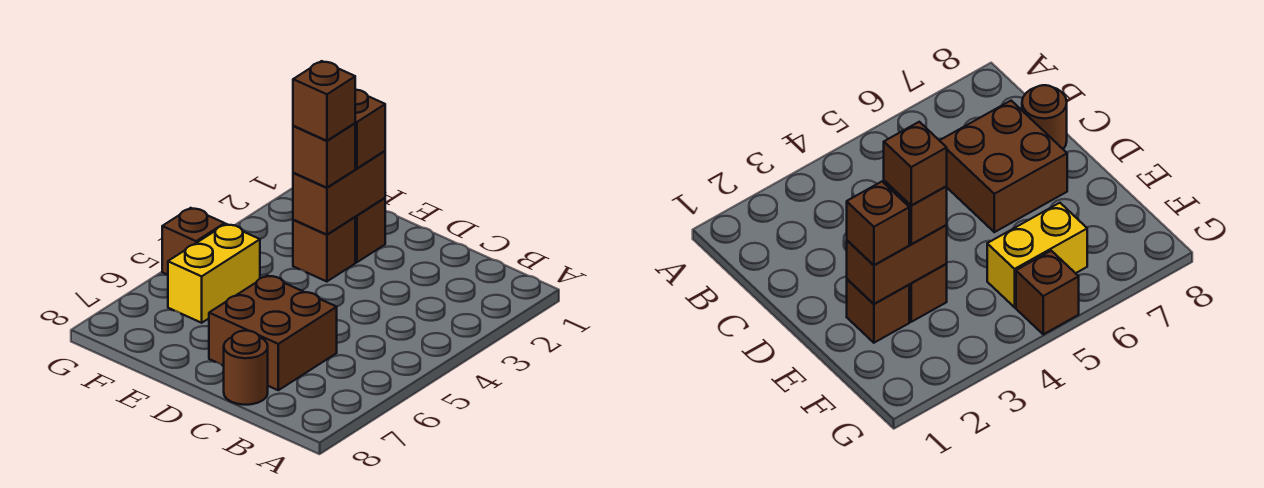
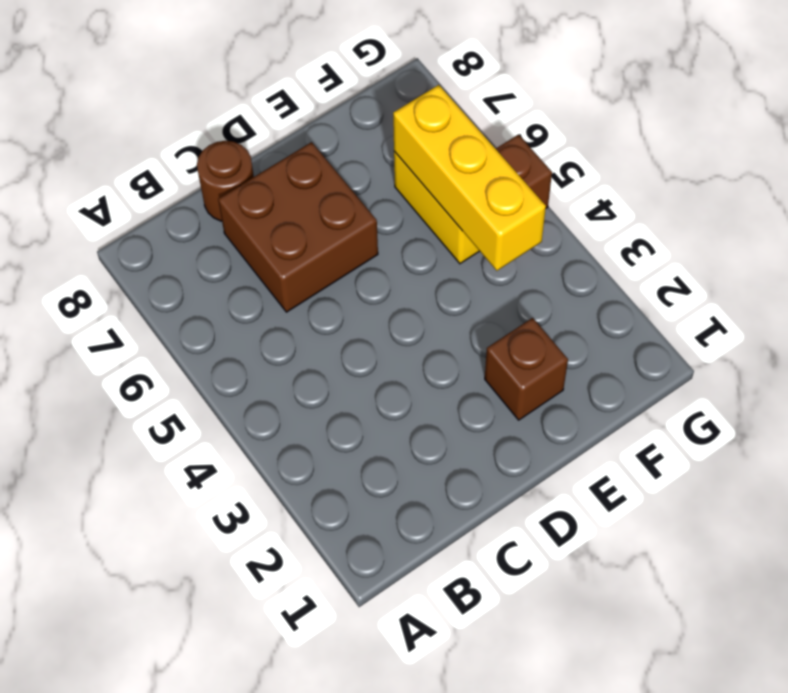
yellow 1x3 brick [393,85,546,271] -> none
none -> brown 1x1 brick [293,217,355,282]
none -> brown 1x2 brick [293,151,385,235]

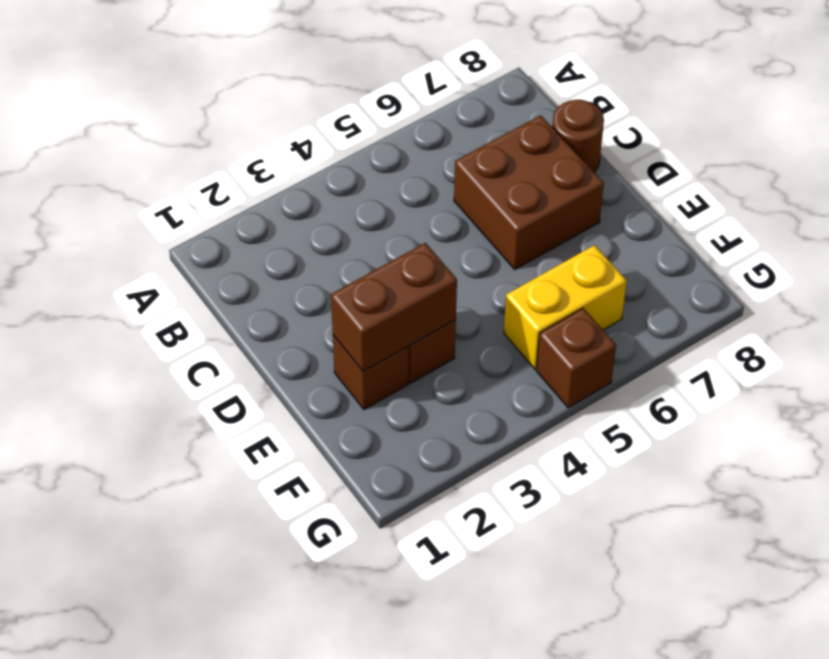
none -> brown 1x1 brick [355,90,385,169]
none -> brown 1x1 brick [293,123,355,188]

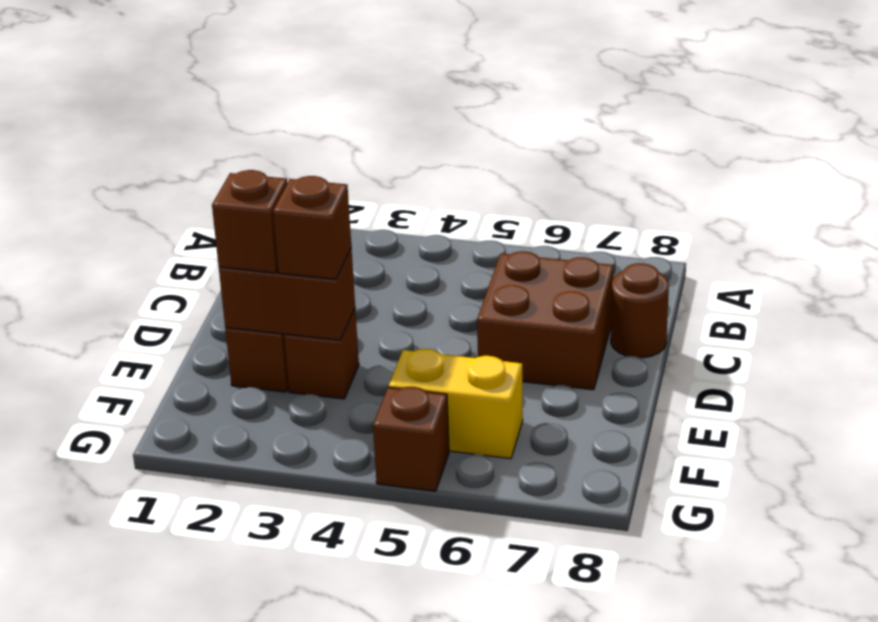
none -> brown 1x1 brick [293,61,355,141]

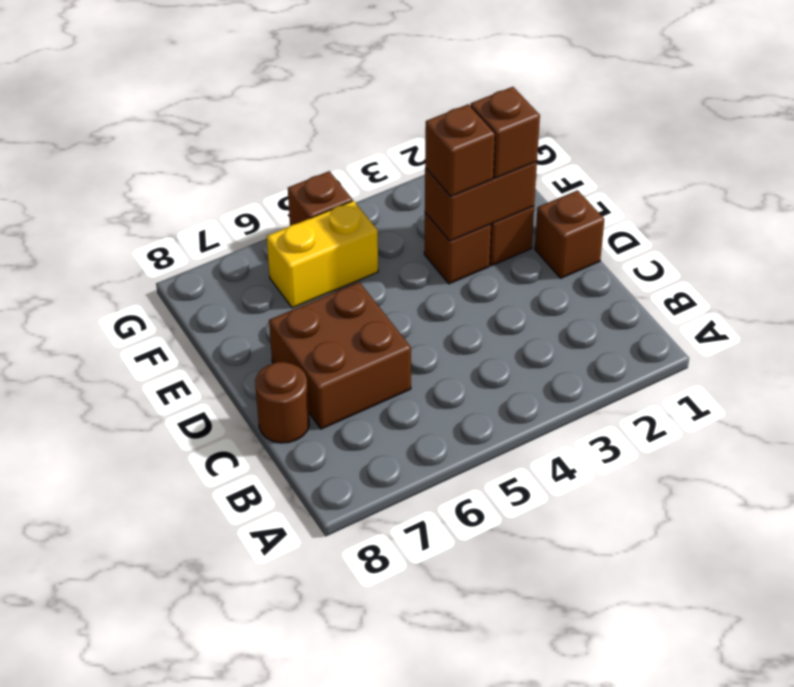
brown 1x1 brick [535,190,605,278] -> brown 1x1 brick moved to [293,61,355,141]

